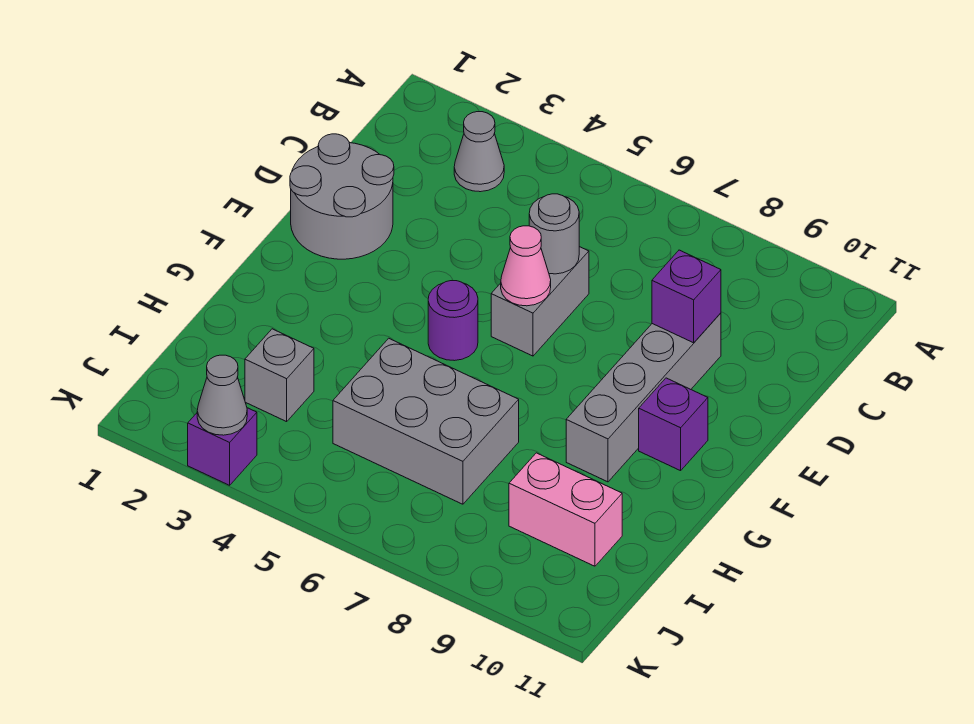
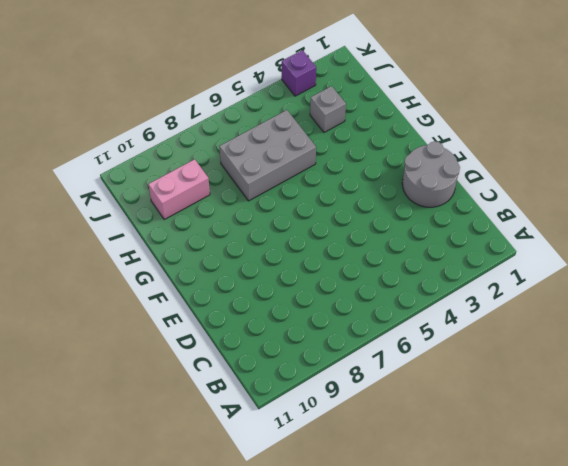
none -> grey 1x1 cone [454,112,504,192]
none -> grey 1x2 brick [491,247,589,356]
none -> grey 1x4 brick [566,313,721,482]

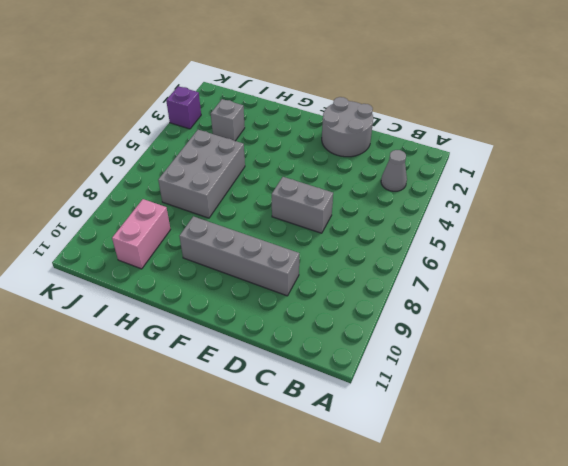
none -> purple 1x1 round brick [428,281,478,361]
none -> purple 1x1 brick [639,378,708,471]
none -> grey 1x1 round brick [529,194,579,274]

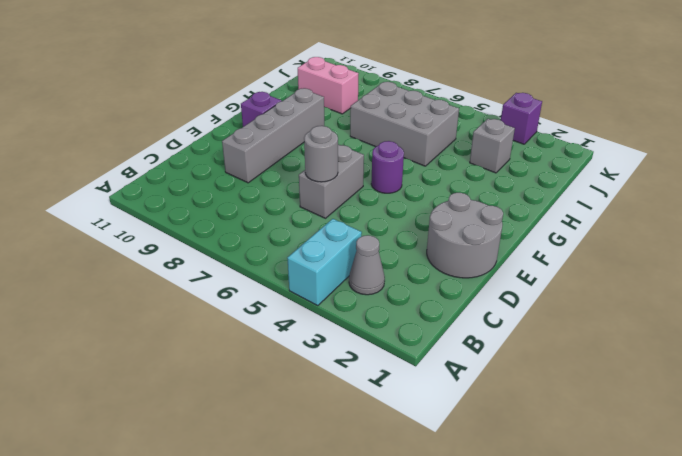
cyan 1x2 brick [287,219,362,306] -> none
none -> purple 1x1 brick [652,250,721,343]
none -> pink 1x1 cone [501,226,551,306]
none -> grey 1x1 cone [197,355,247,435]

